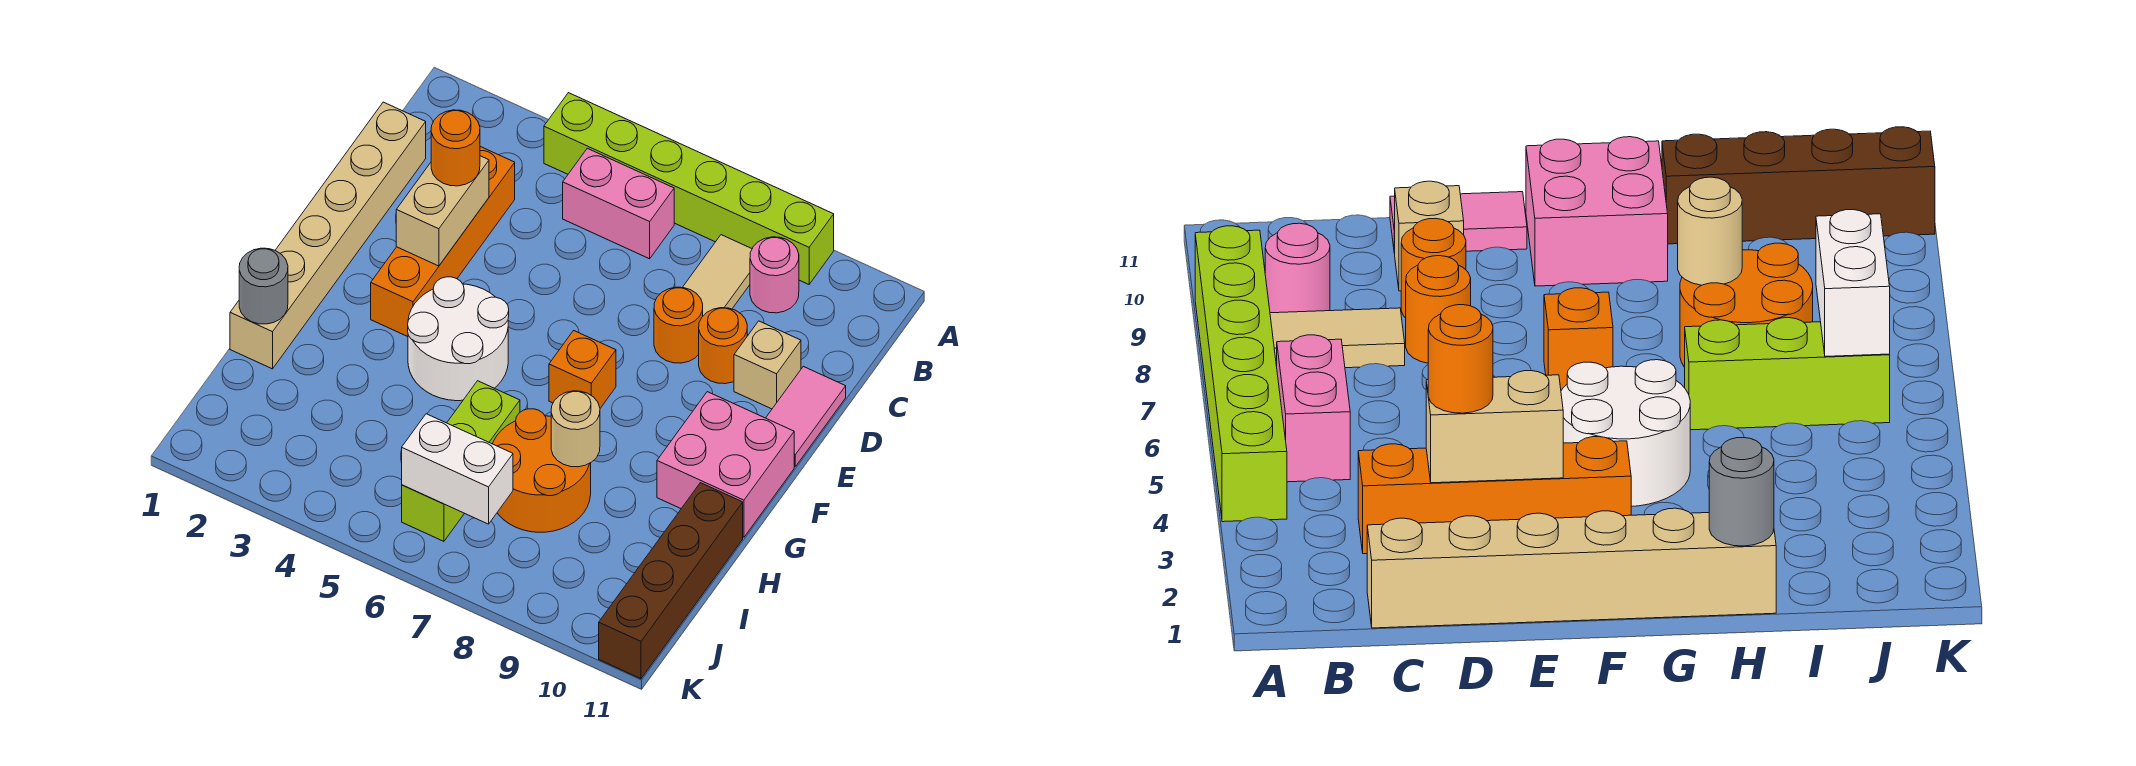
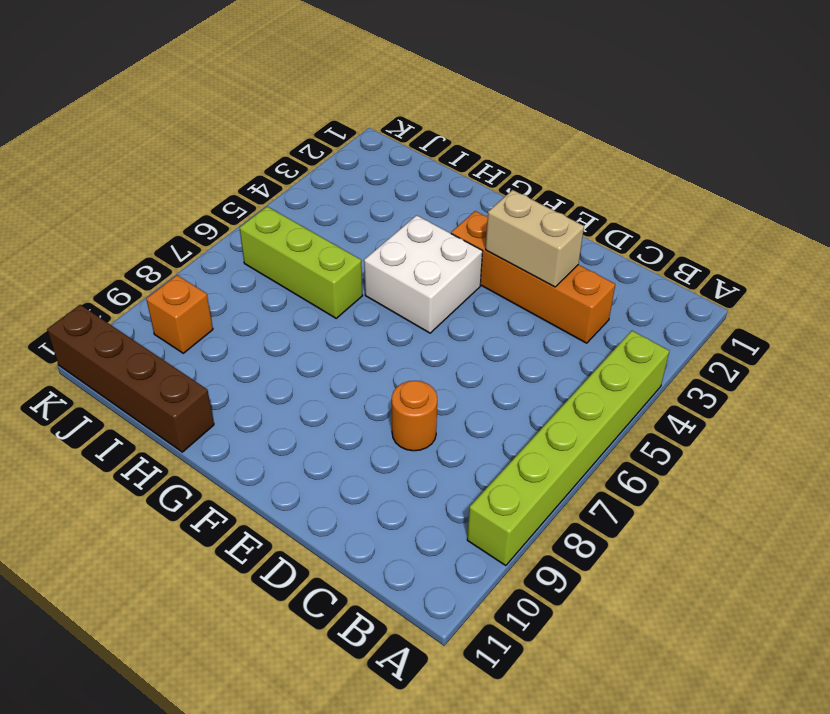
white 2x2 brick [364,215,483,333] -> white 2x2 round brick [408,277,509,401]
orange 1x1 brick [146,275,213,353] -> orange 1x1 brick moved to [549,331,616,408]
none -> pink 1x2 brick [563,148,674,259]
none -> tan 1x2 tile [682,235,752,316]
none -> pink 1x1 round brick [750,237,799,313]

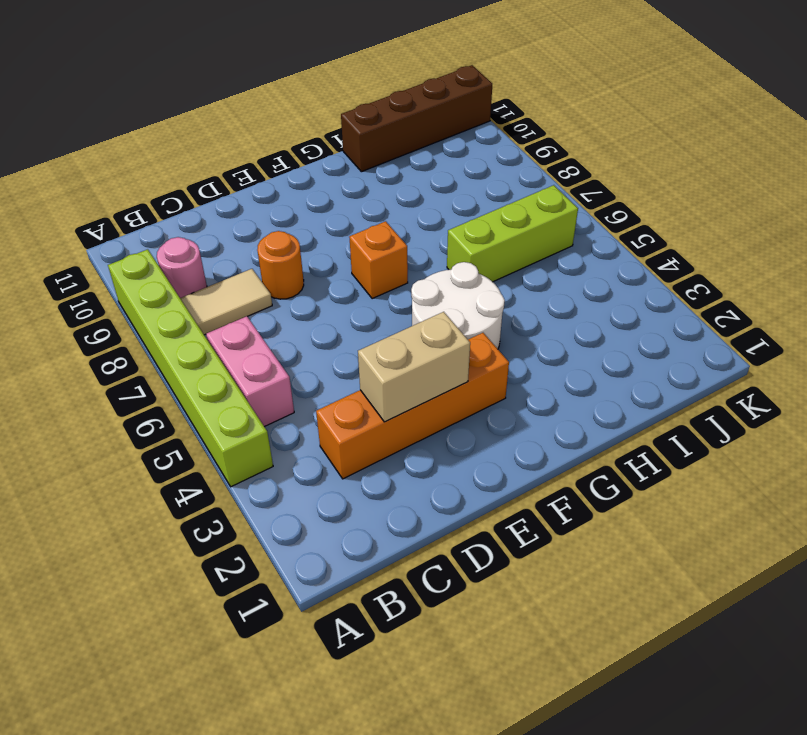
none -> tan 1x6 brick [230,102,426,369]
none -> orange 1x1 round brick [699,308,747,384]
none -> tan 1x1 brick [734,321,801,409]

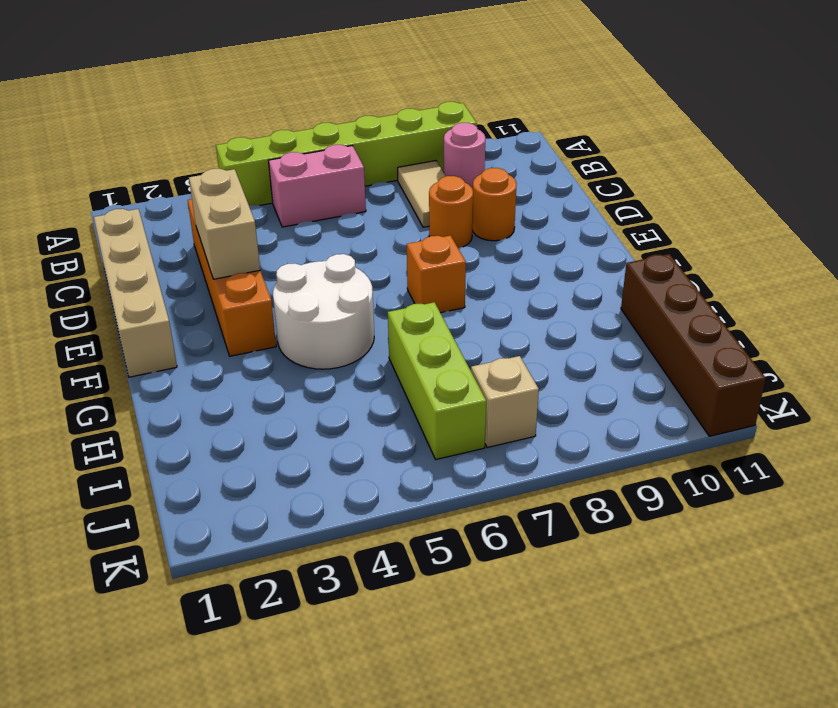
tan 1x4 brick [94,209,177,377] -> tan 1x6 brick [230,102,426,369]
tan 1x1 brick [471,356,539,447] -> tan 1x1 brick moved to [734,321,801,409]
none -> pink 1x2 tile [766,366,846,466]
none -> pink 2x2 brick [657,392,794,537]
none -> orange 2x2 round brick [493,409,591,532]

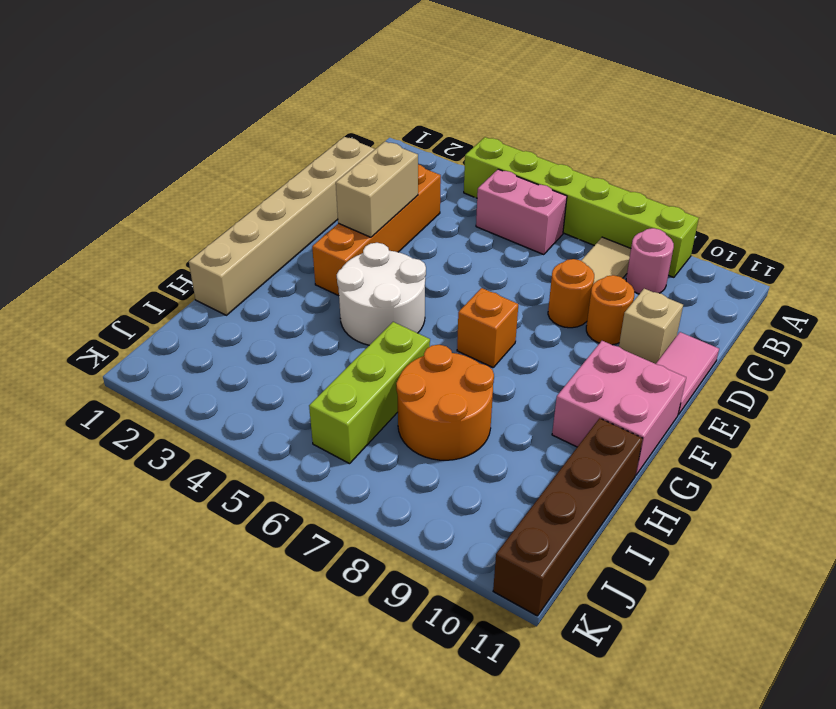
none -> grey 1x1 round brick [239,248,288,324]
none -> tan 1x1 round brick [551,391,600,467]
none -> white 1x2 brick [402,414,513,524]

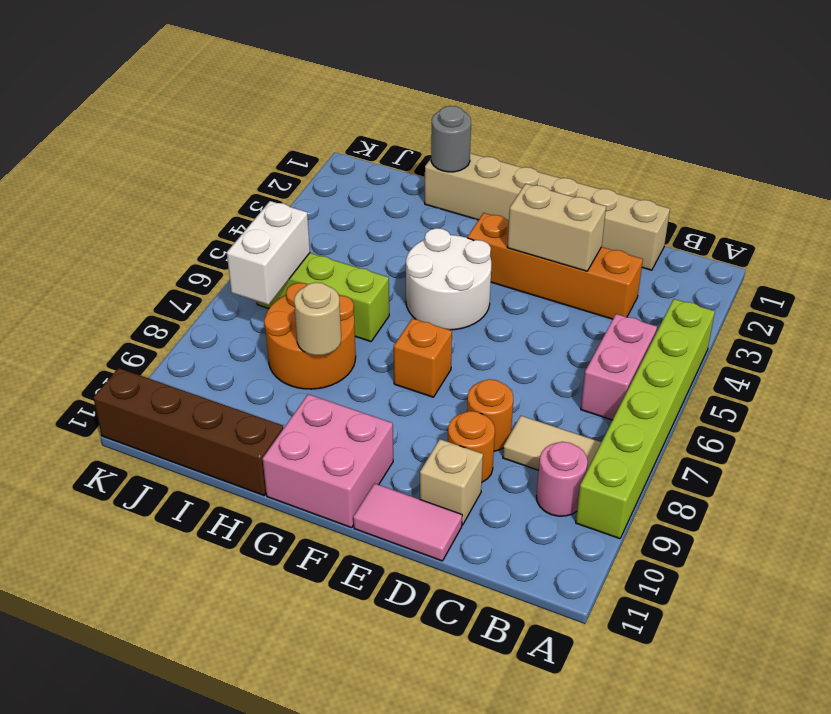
none -> orange 1x1 round brick [431,110,480,186]

